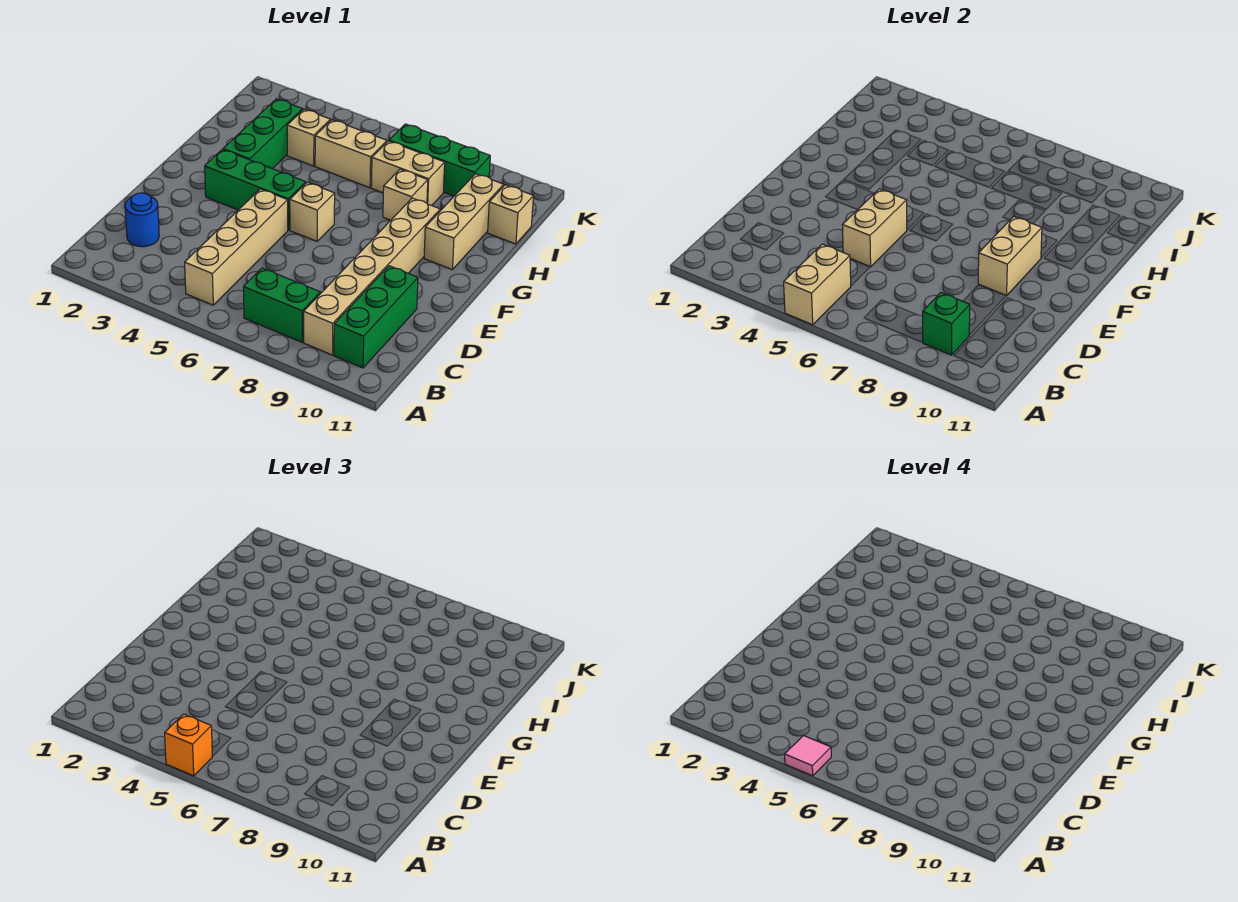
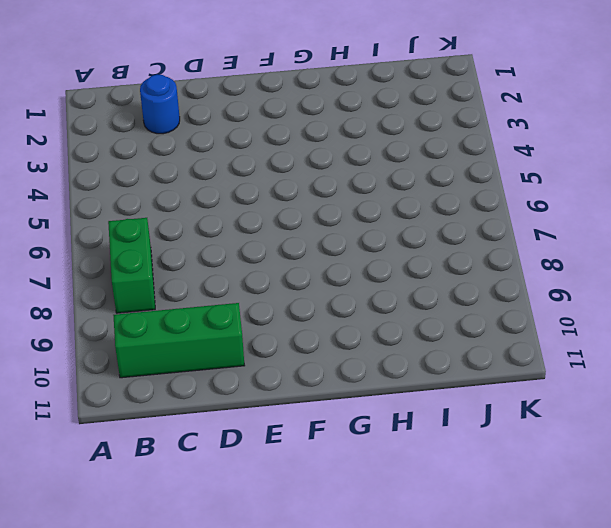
none -> tan 1x4 brick [185,189,288,305]
none -> tan 1x6 brick [304,198,440,355]
none -> green 1x3 brick [205,149,306,230]

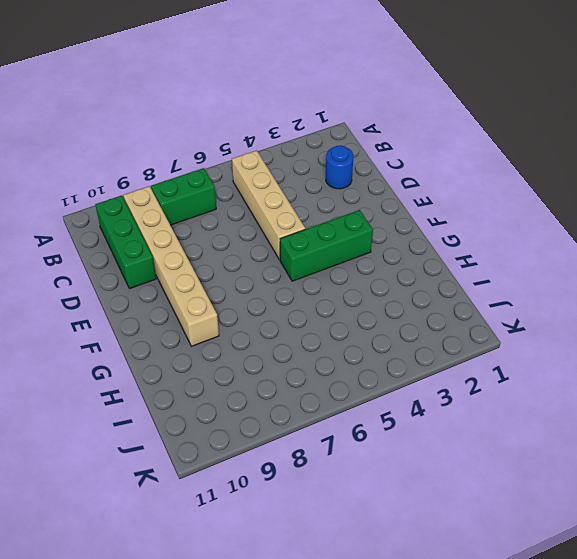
none -> tan 1x1 brick [290,182,335,241]
none -> green 1x3 brick [223,99,303,169]
none -> tan 1x3 brick [424,174,504,270]

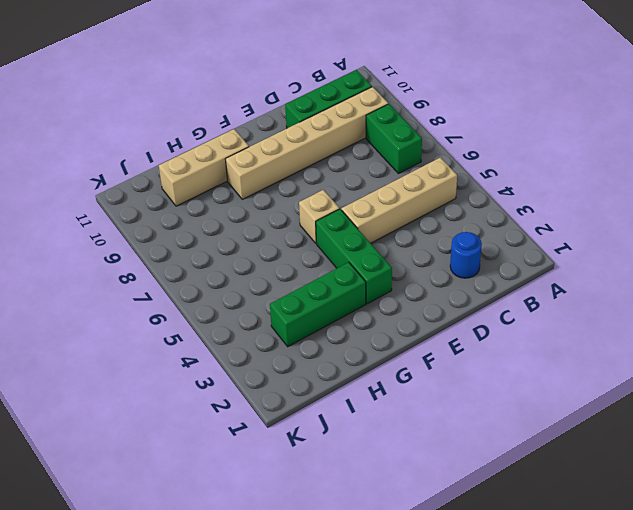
none -> tan 1x1 brick [383,169,428,220]
none -> tan 1x1 brick [287,109,330,166]
none -> tan 1x2 brick [315,120,387,188]

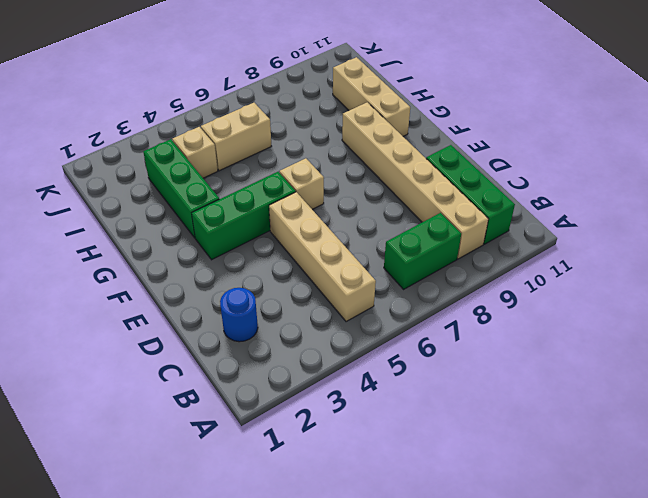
none -> tan 1x1 brick [383,169,428,220]
none -> tan 1x2 brick [371,141,445,206]
none -> tan 1x1 brick [488,185,533,244]

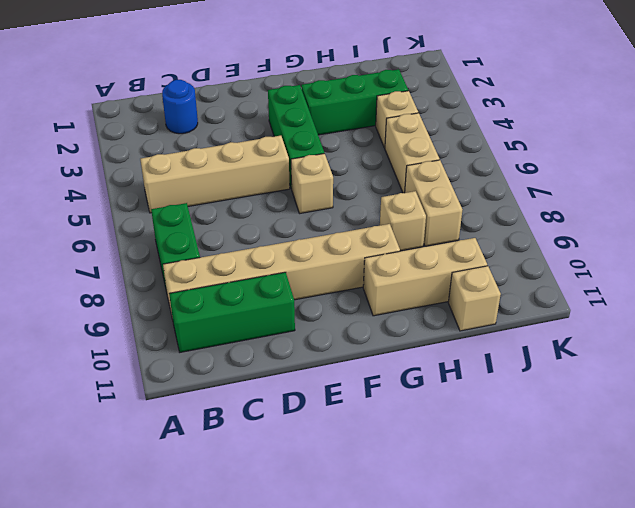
none -> green 1x3 brick [389,124,490,196]
none -> tan 1x2 brick [784,244,851,325]
none -> green 1x1 brick [922,293,970,355]

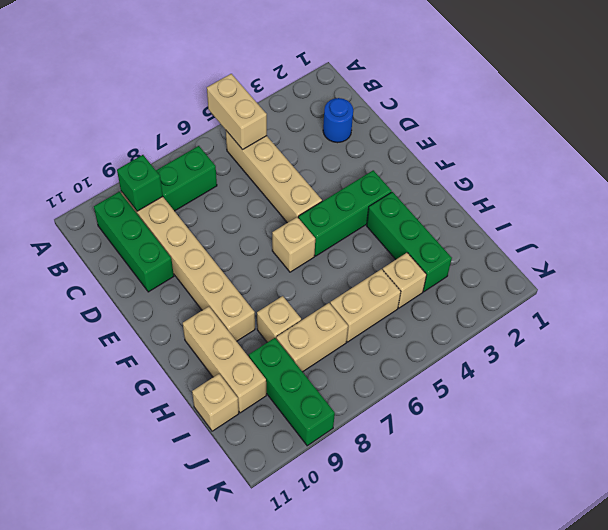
green 1x3 brick [249,338,335,446] -> green 1x3 brick turned to [389,124,490,196]
none -> tan 1x2 brick [843,189,907,267]
none -> tan 1x2 brick [978,216,1042,296]
none -> orange 1x1 brick [165,714,212,776]

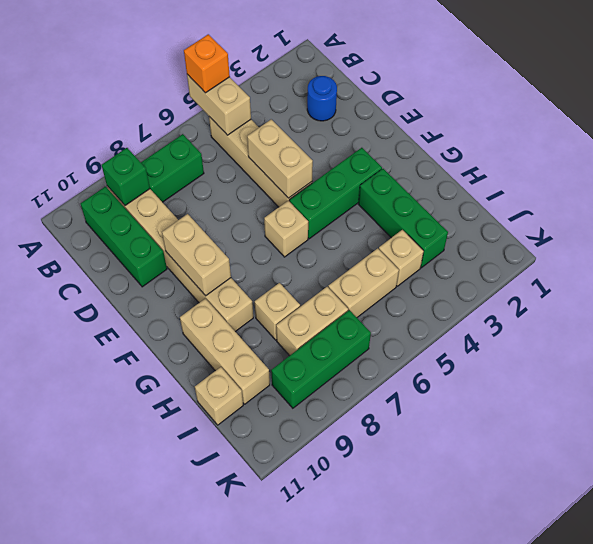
none -> pink 1x1 tile [785,735,831,776]

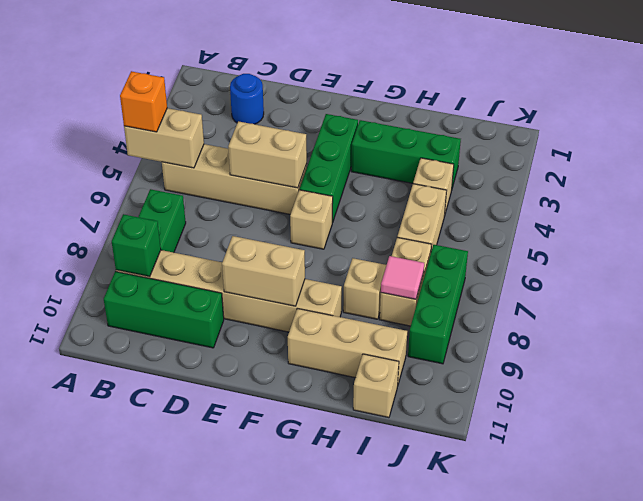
pink 1x1 tile [381,256,424,299] -> pink 1x1 tile moved to [785,735,831,776]

